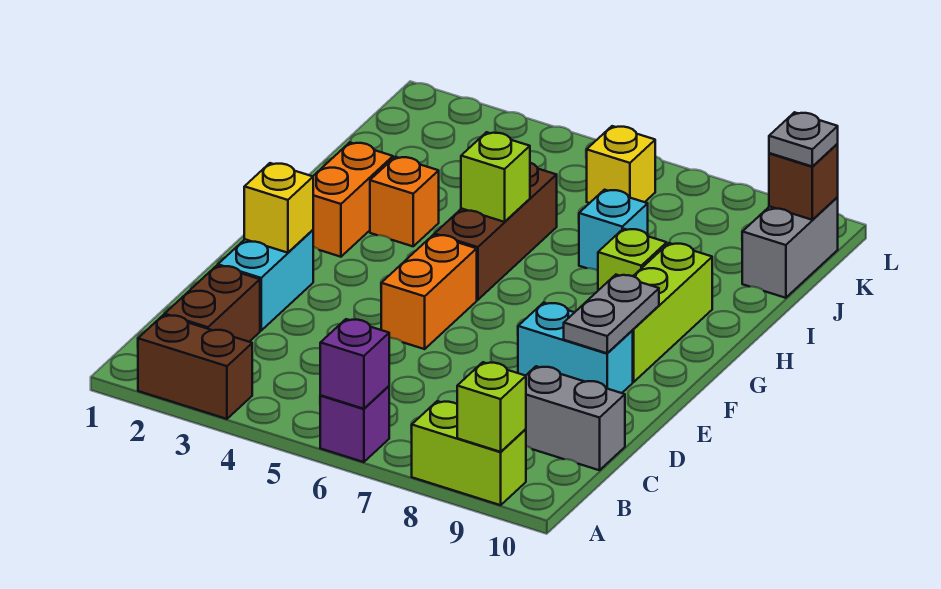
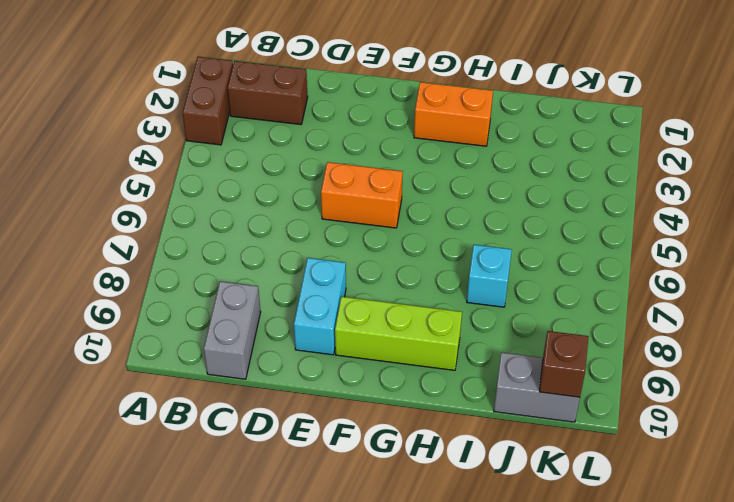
none -> purple 1x1 brick [320,386,389,462]
none -> lime 1x2 brick [411,401,526,505]
none -> cyan 1x2 brick [218,230,313,331]

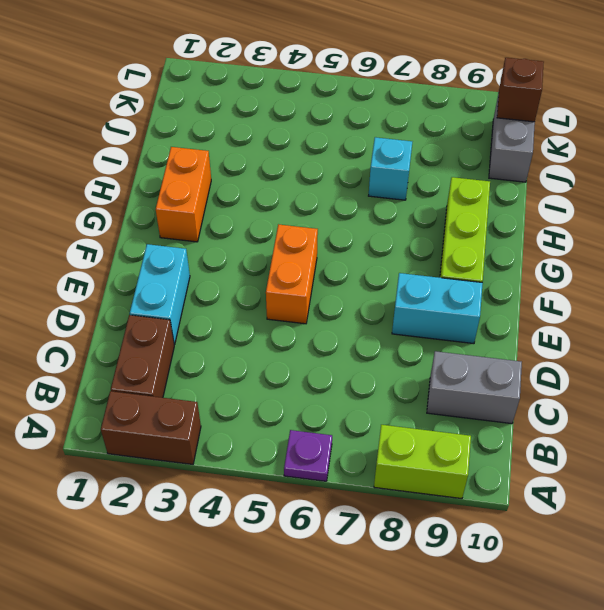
purple 1x1 plate [284,430,332,481] -> purple 1x1 brick [320,386,389,462]
none -> brown 1x3 brick [435,163,557,300]
none -> orange 1x1 brick [370,157,439,246]
none -> lime 1x1 brick [598,229,667,290]

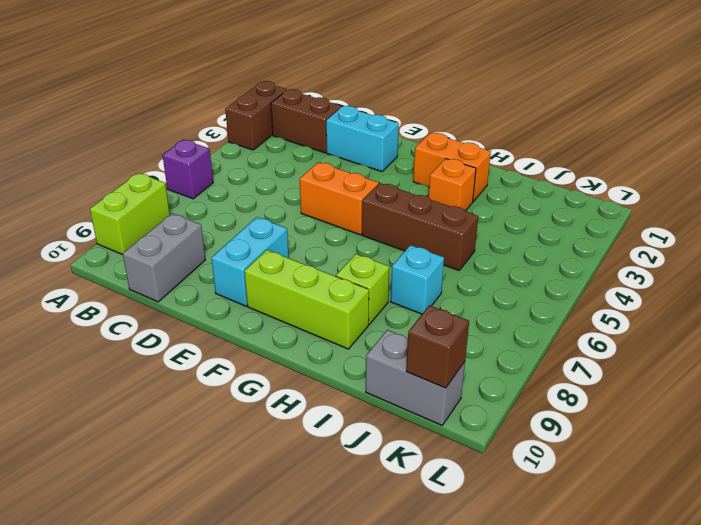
none -> yellow 1x1 brick [587,126,655,203]
none -> purple 1x1 brick [320,319,389,409]
none -> lime 1x1 brick [457,362,526,452]

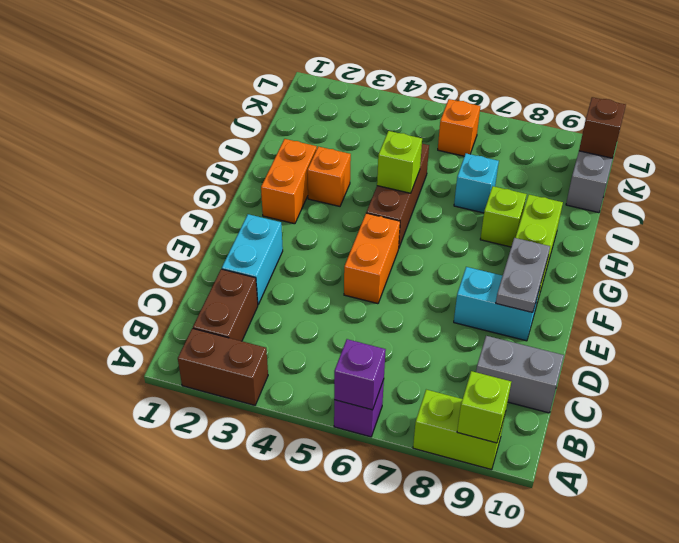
orange 1x1 brick [438,99,480,156] -> yellow 1x1 brick [587,126,655,203]
none -> yellow 1x1 brick [244,163,313,253]
none -> grey 1x1 plate [769,112,838,166]

